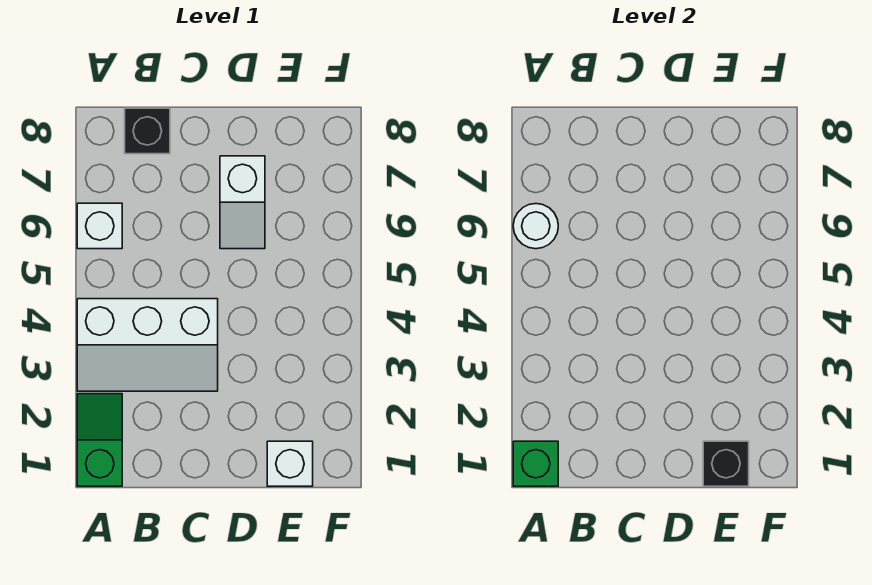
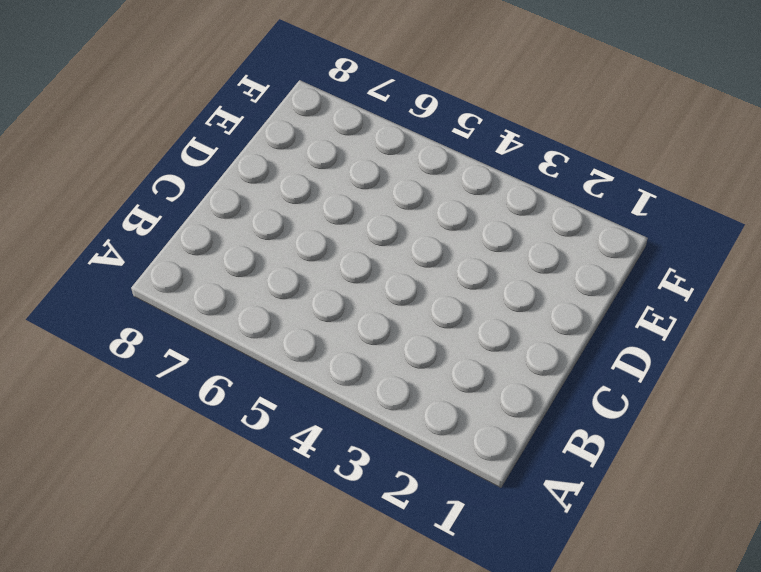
none -> green 1x2 slope [77,394,122,486]
none -> white 2x3 slope [77,299,218,391]

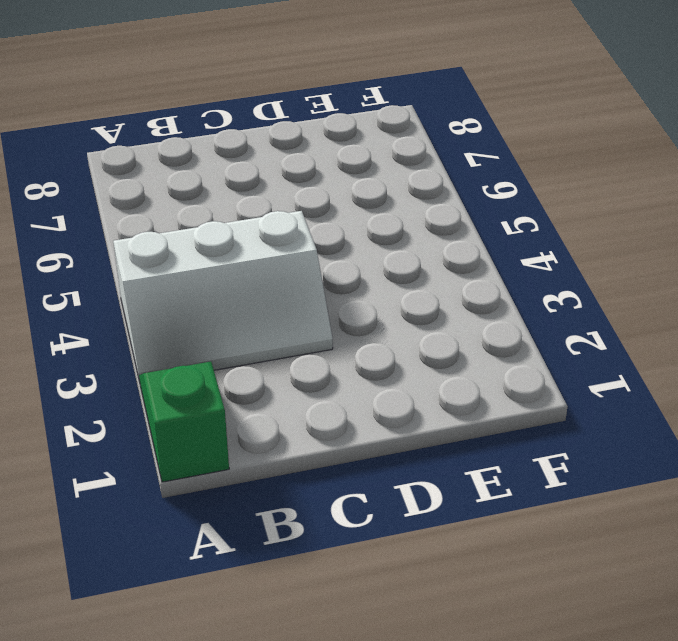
none -> white 1x1 brick [77,203,122,249]
none -> black 1x1 brick [125,108,170,154]

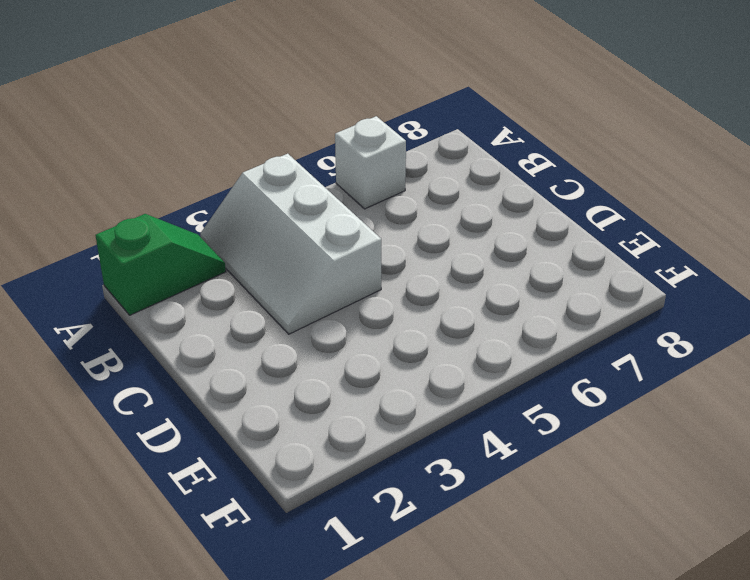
none -> black 1x1 brick [125,108,170,154]
none -> white 1x2 slope [220,156,265,249]

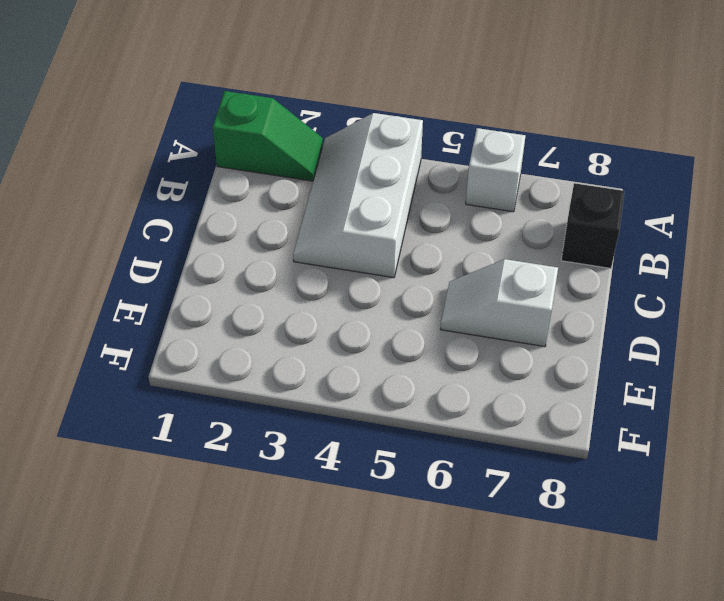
none -> white 1x1 brick [267,441,313,486]
none -> green 1x1 brick [513,441,558,486]

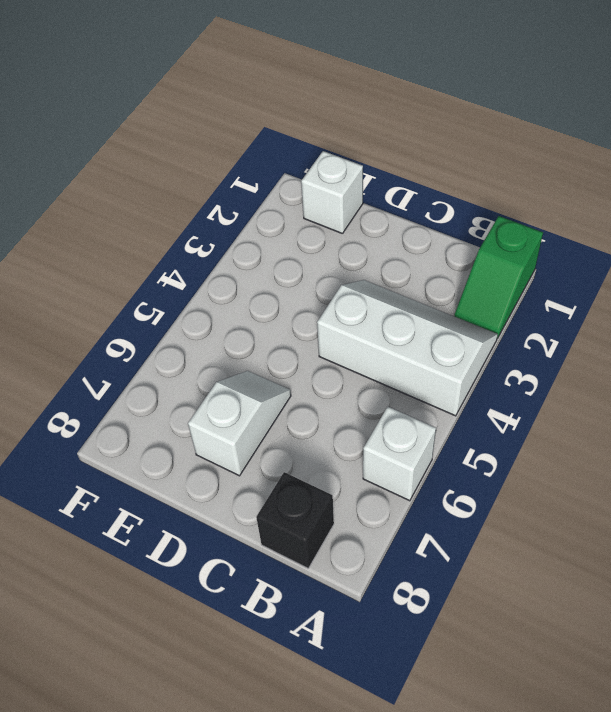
none -> green 1x1 brick [513,441,558,486]
none -> white 1x1 round brick [513,204,558,249]

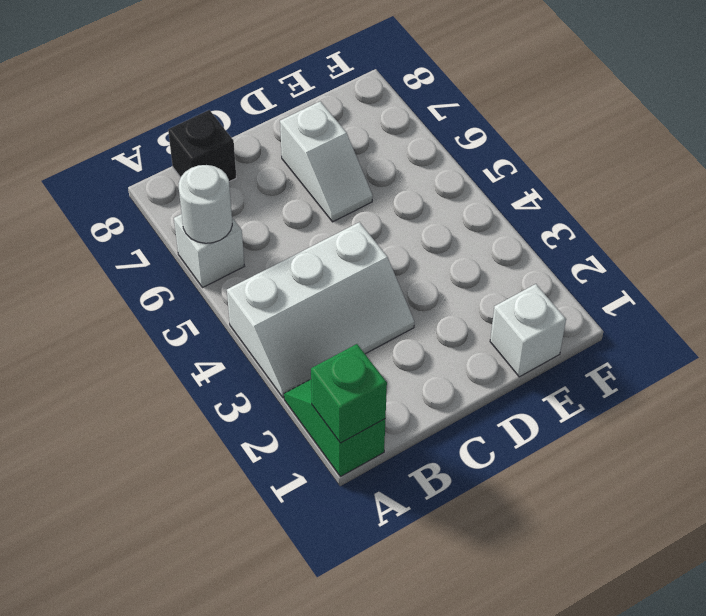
none -> black 1x1 brick [703,441,749,486]

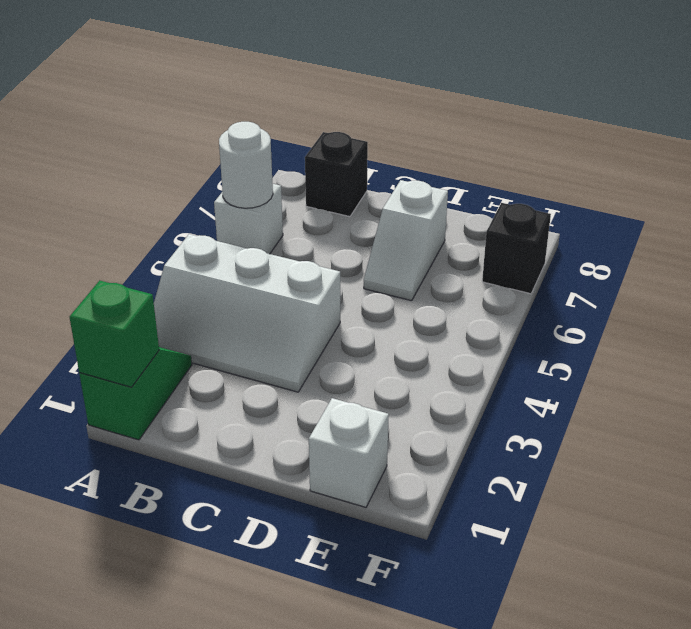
black 1x1 brick [482,203,551,294] -> black 1x1 brick moved to [703,441,749,486]

